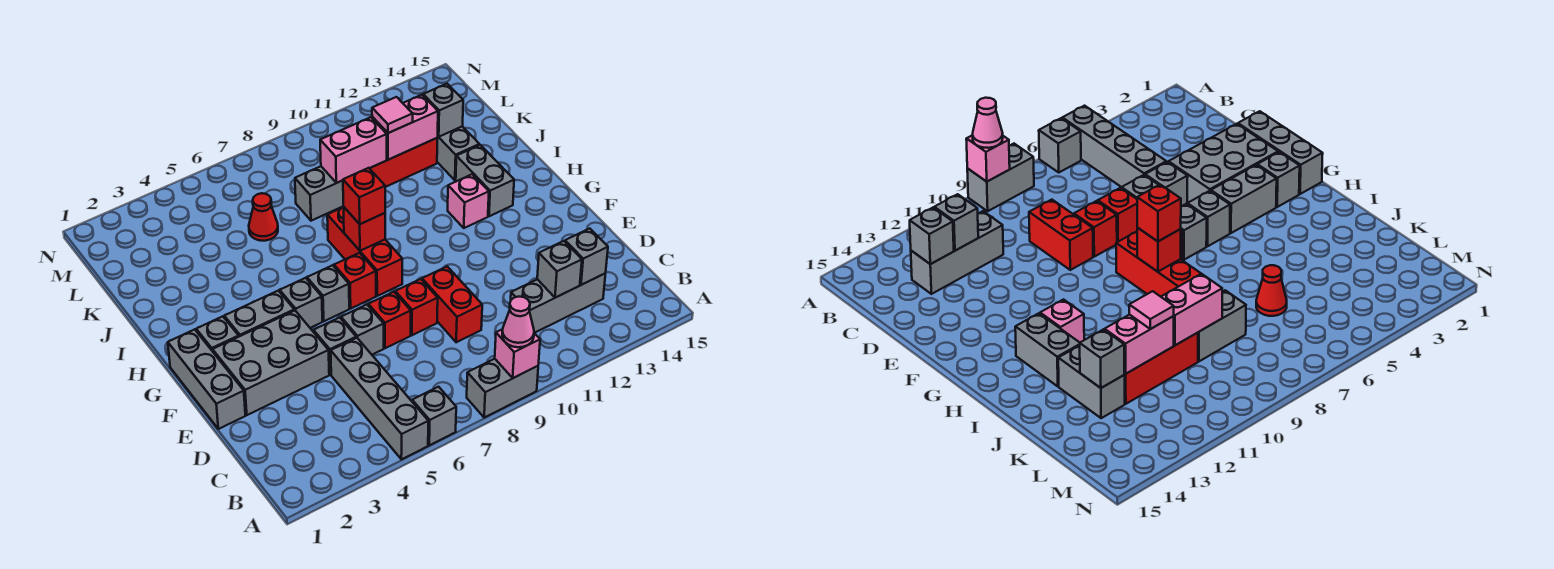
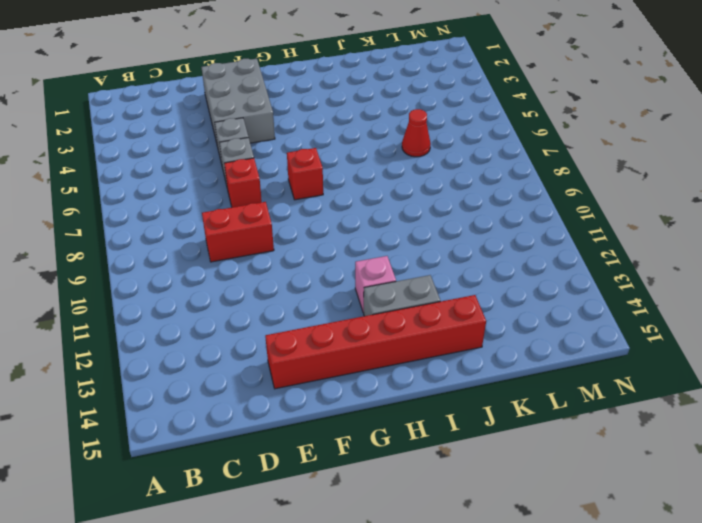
red 1x6 brick [265,295,486,389] -> none
none -> grey 1x4 brick [331,338,428,459]
none -> grey 1x1 brick [412,387,456,445]
none -> grey 1x2 brick [467,359,538,417]
none -> grey 1x3 brick [511,273,606,333]

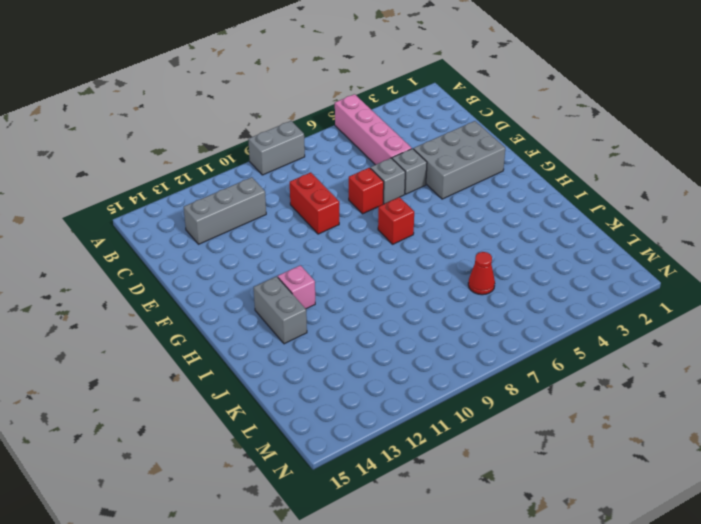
pink 1x4 brick [335,94,412,165] -> grey 1x4 brick [331,338,428,459]
none -> grey 1x1 brick [412,387,456,445]
none -> grey 1x3 brick [168,329,245,429]
none -> red 1x1 brick [395,279,438,335]
none -> grey 1x1 brick [196,316,239,351]

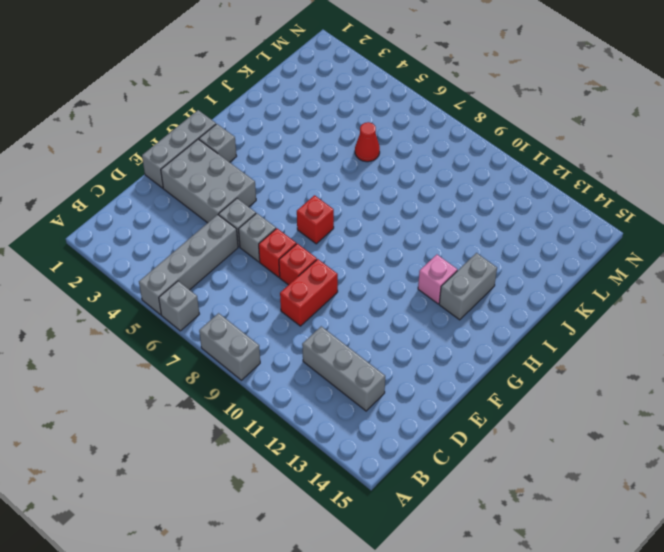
none -> grey 1x2 brick [224,291,294,336]
none -> grey 1x1 brick [280,278,322,328]
none -> grey 1x1 brick [307,265,349,321]
none -> red 1x3 brick [327,208,402,296]

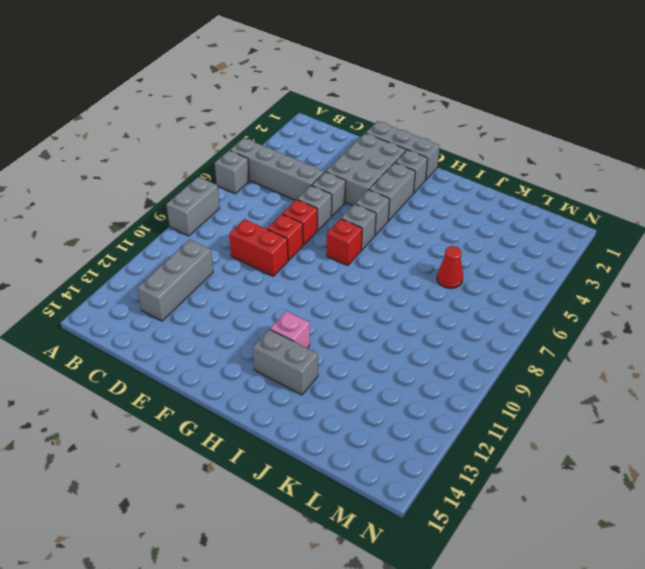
none -> red 1x3 brick [327,208,402,296]
none -> grey 1x2 brick [437,126,479,180]
none -> grey 1x2 brick [295,166,343,221]
none -> red 1x3 brick [369,138,438,187]

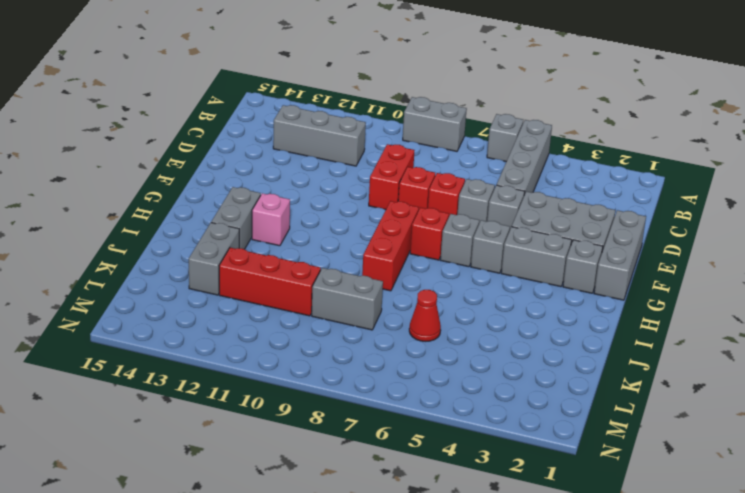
none -> pink 1x1 brick [495,329,540,378]
none -> grey 1x1 brick [537,241,582,298]
none -> grey 1x1 brick [565,229,608,285]
none -> red 1x1 brick [343,207,385,251]

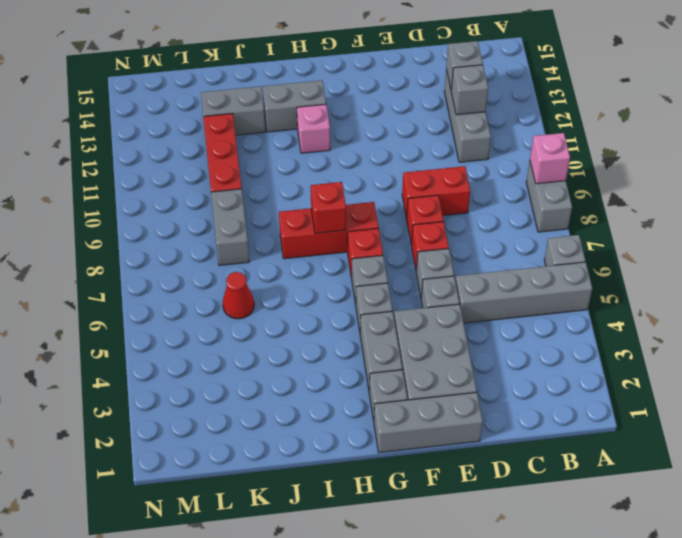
none -> pink 1x2 brick [320,117,387,183]
none -> pink 1x2 brick [372,95,438,160]
none -> grey 1x1 brick [423,84,463,137]
none -> pink 1x1 cone [502,297,534,347]

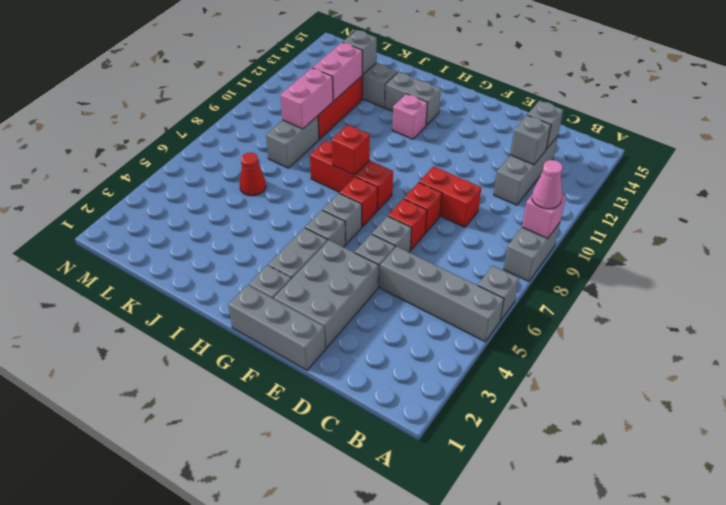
none -> red 1x1 brick [343,168,385,224]
none -> pink 1x1 tile [372,97,413,133]

